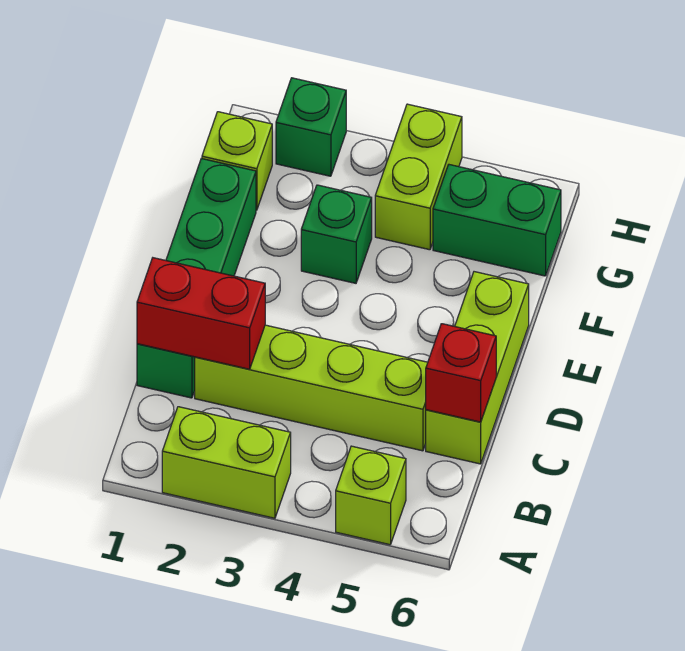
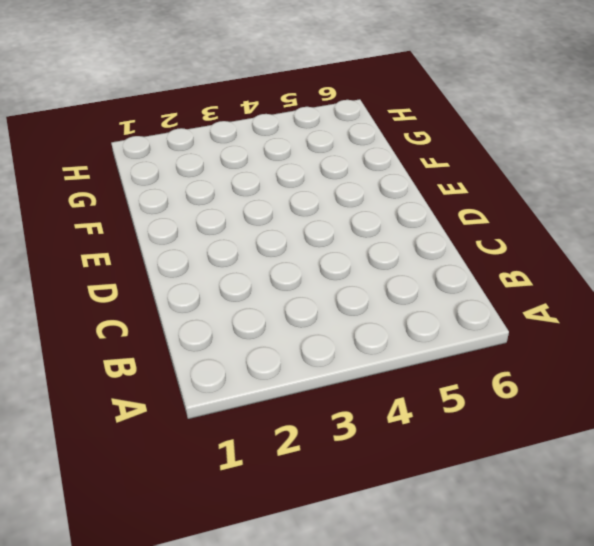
none -> lime 1x2 brick [162,407,291,518]
none -> lime 1x1 brick [336,446,406,545]
none -> green 1x4 brick [137,159,256,398]

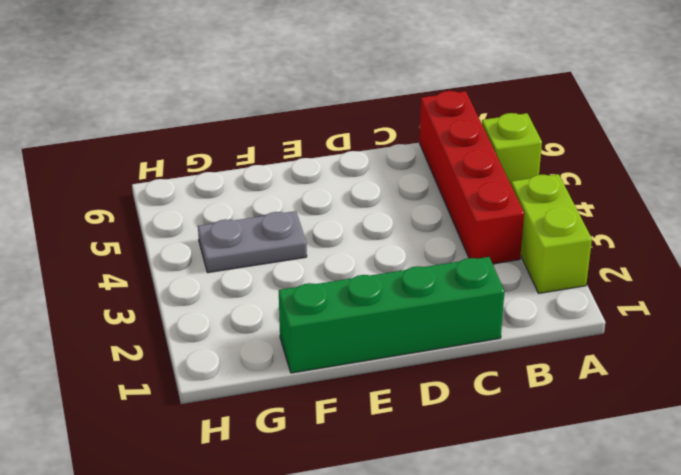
red 1x4 brick [420,91,524,264] -> none
grey 1x2 plate [198,211,307,273] -> lime 1x2 brick [375,104,462,250]
none -> lime 1x4 brick [195,325,428,451]
none -> lime 1x3 brick [426,272,529,464]
none -> green 1x1 brick [301,185,372,283]

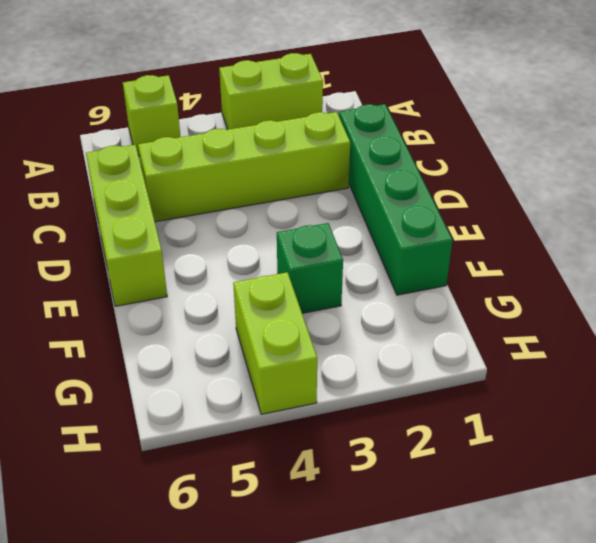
none -> lime 1x1 brick [202,112,272,210]
none -> green 1x2 brick [433,165,561,276]
none -> green 1x1 brick [276,78,346,176]

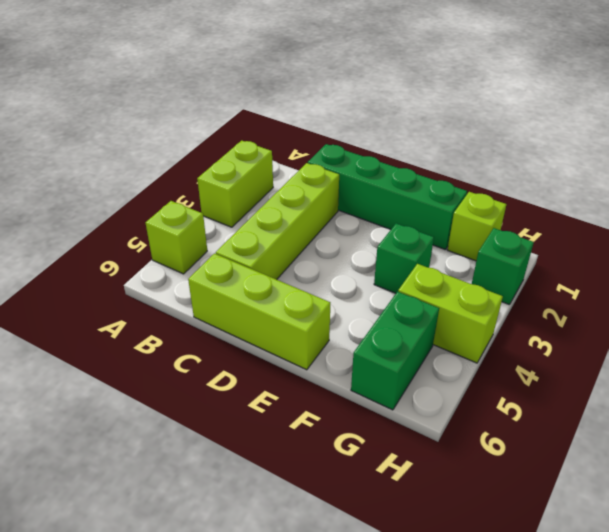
none -> red 1x2 brick [137,258,265,369]
none -> red 1x1 brick [426,324,496,422]

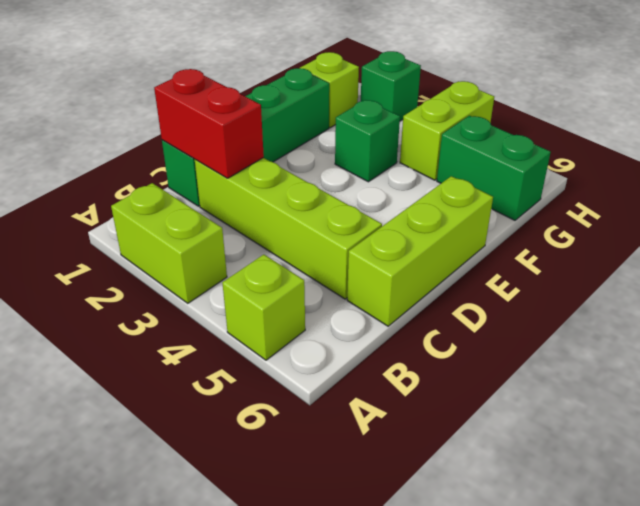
none -> red 1x1 brick [426,324,496,422]

